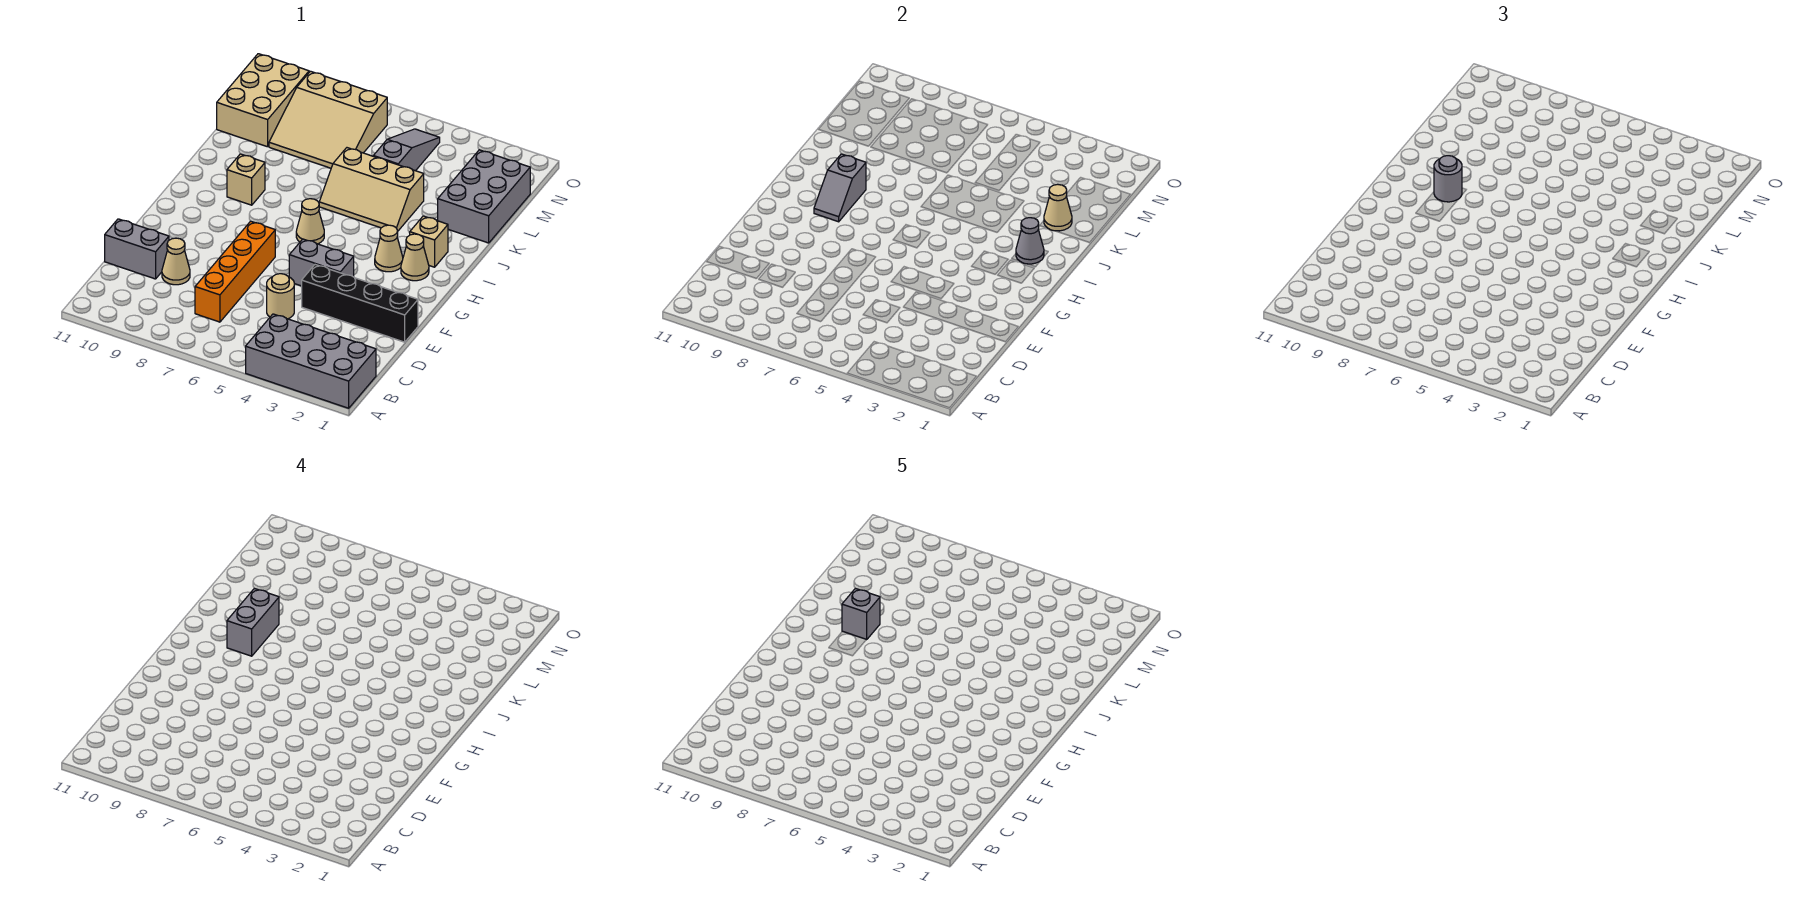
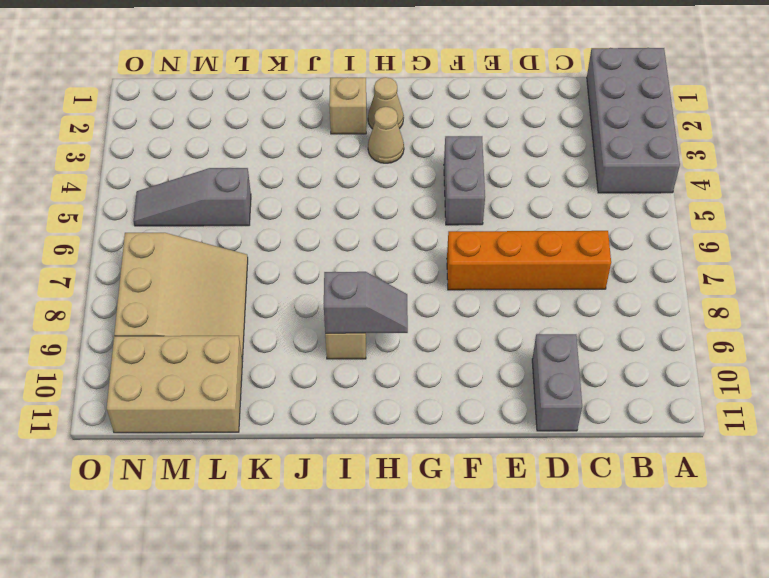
none -> tan 1x1 round brick [267,274,294,319]
none -> tan 1x1 cone [162,238,190,285]
none -> black 1x4 brick [302,265,418,342]

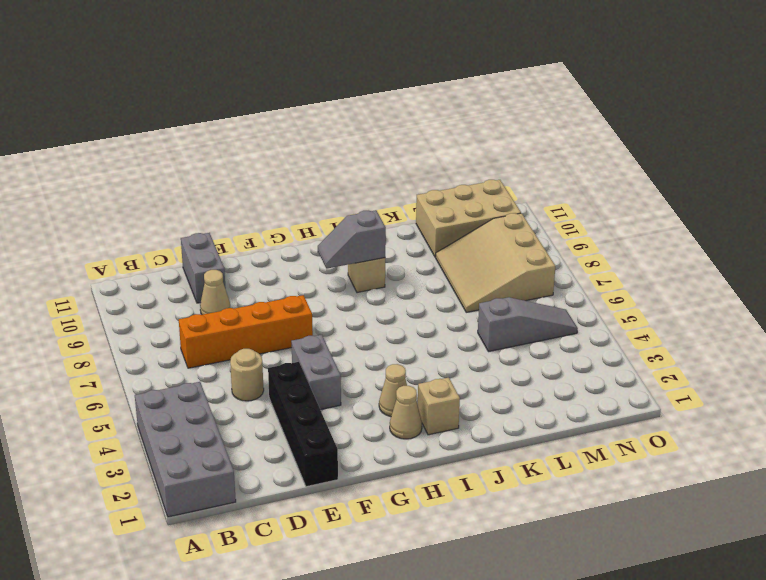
none -> tan 1x1 cone [296,199,324,244]
none -> tan 2x3 slope [319,148,424,231]
none -> grey 2x3 brick [438,150,530,243]

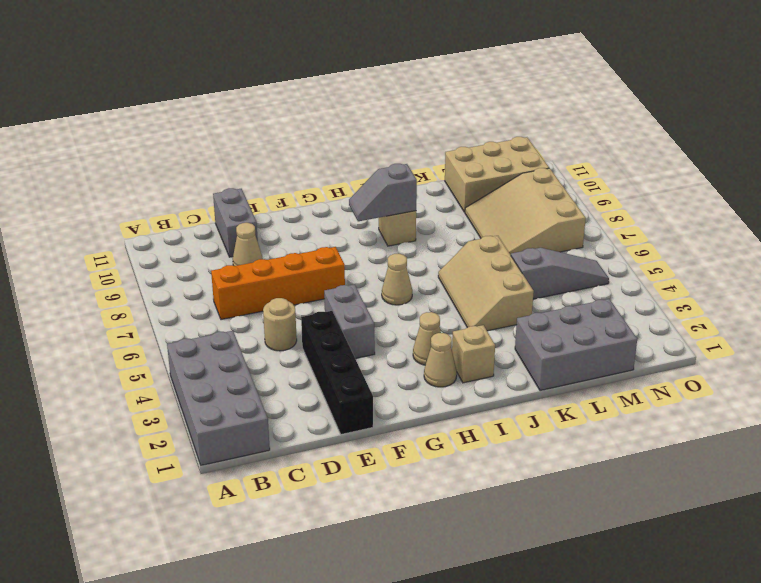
none -> grey 1x1 cone [1016,218,1044,264]
none -> tan 1x1 cone [1044,184,1072,231]
none -> grey 1x1 round brick [1434,156,1462,202]

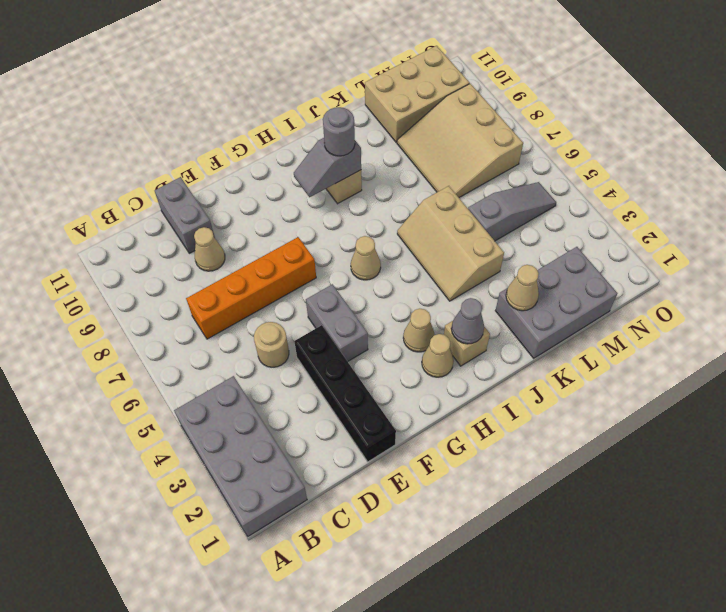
none -> grey 1x2 brick [227,588,279,656]
none -> grey 1x1 brick [842,588,880,640]

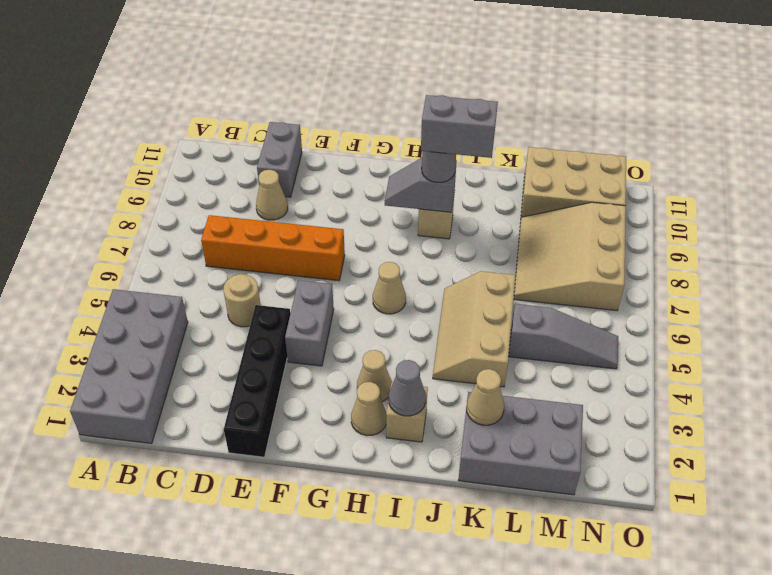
none -> grey 1x1 brick [842,588,880,640]

